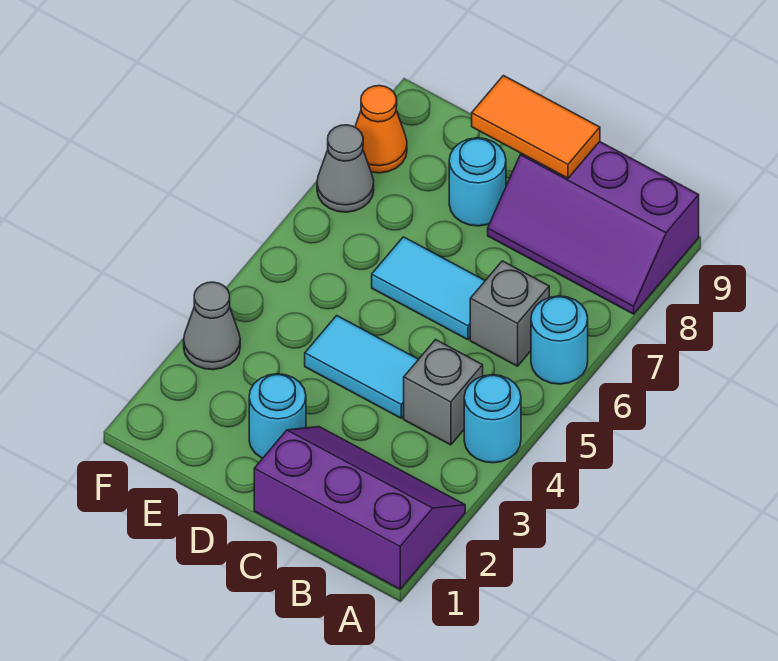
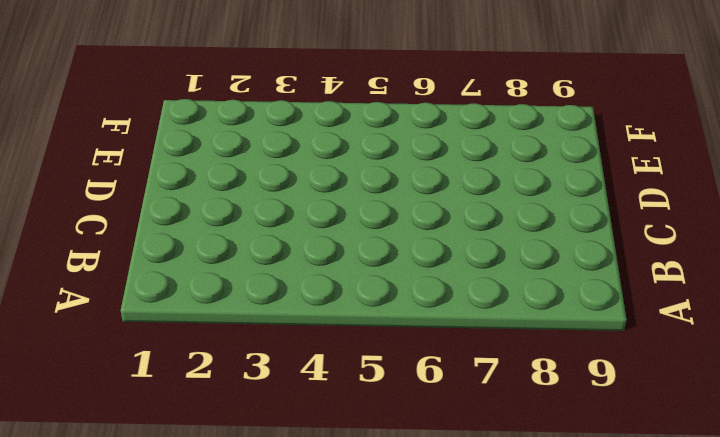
none -> purple 2x3 slope [254,427,465,589]
none -> cyan 1x1 round brick [464,375,521,463]
none -> cyan 1x1 round brick [531,296,588,384]

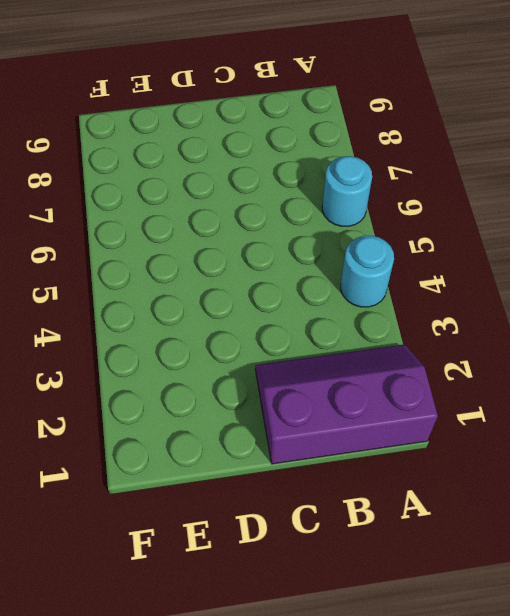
none -> purple 2x3 slope [488,142,699,314]
none -> grey 1x1 brick [404,340,483,445]
none -> grey 1x1 brick [470,261,549,366]

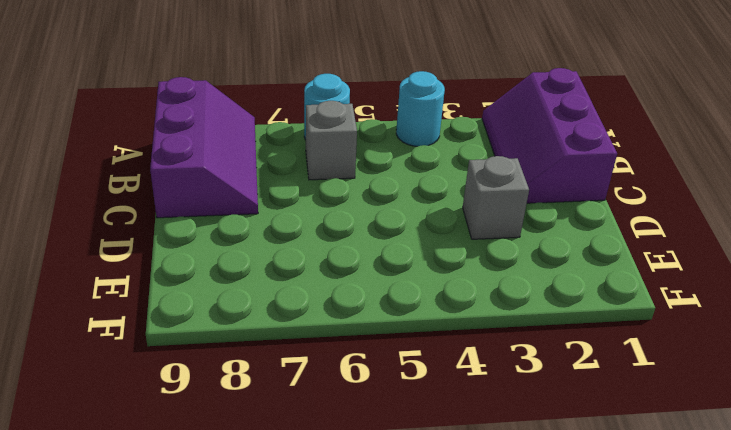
grey 1x1 brick [463,156,529,239] -> grey 1x1 brick moved to [404,340,483,445]
none -> cyan 1x2 tile [305,316,418,418]
none -> cyan 1x2 tile [372,237,485,340]
none -> cyan 1x1 round brick [249,374,306,458]

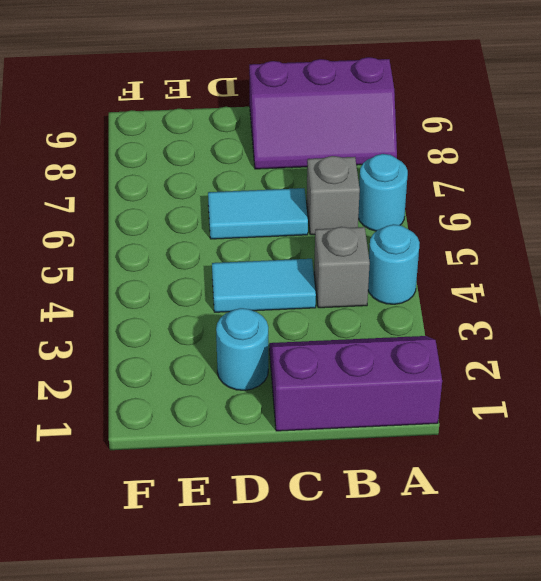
none -> cyan 1x1 round brick [449,138,506,226]
none -> grey 1x1 cone [184,282,240,370]
none -> grey 1x1 cone [317,125,374,212]

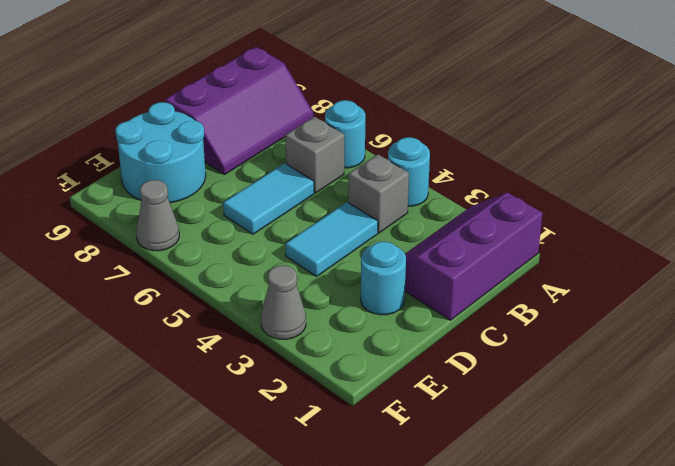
cyan 2x2 round brick [115,102,206,203] -> cyan 1x1 round brick [449,138,506,226]
none -> orange 1x1 cone [355,86,407,173]
none -> orange 1x2 tile [472,76,600,178]

